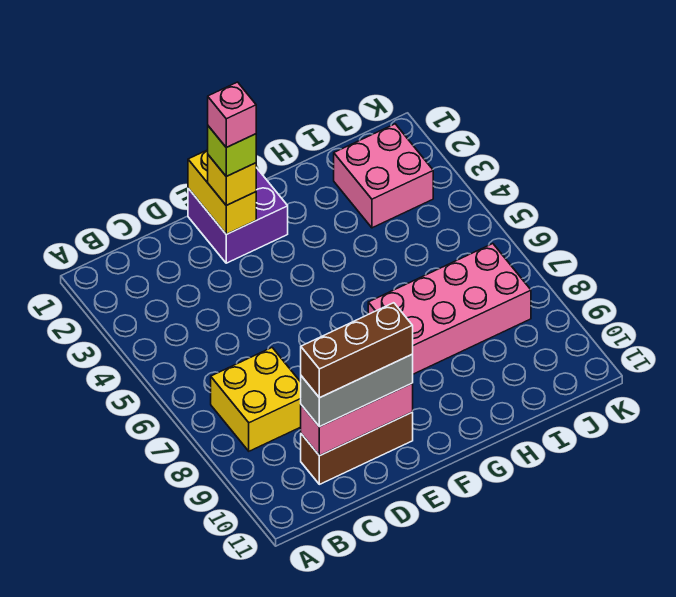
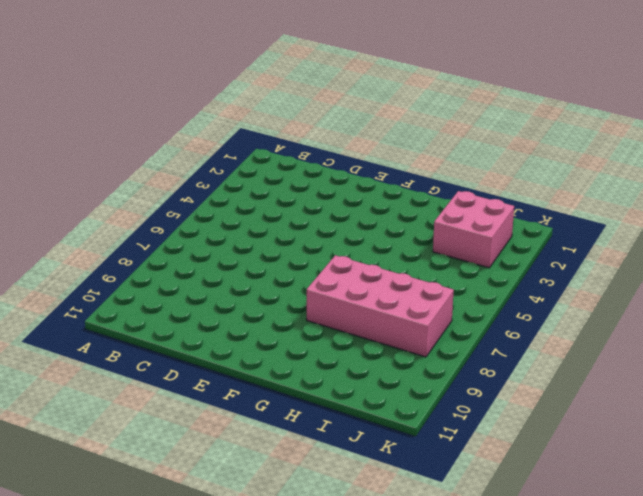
none -> yellow 2x2 brick [211,348,301,451]
none -> brown 1x3 brick [301,412,413,484]
none -> purple 2x2 brick [188,168,288,263]

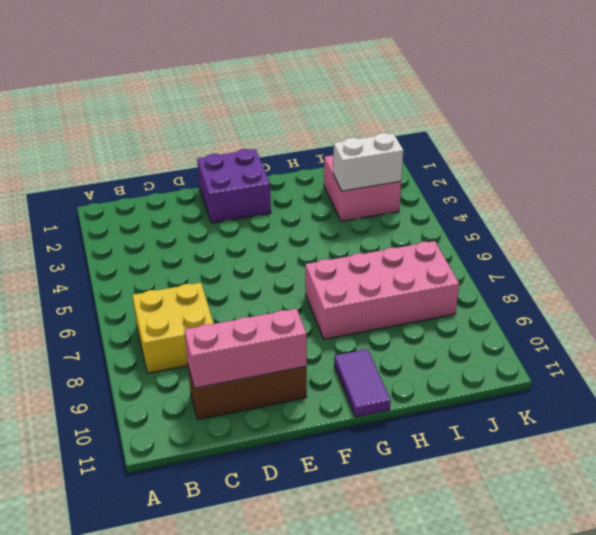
purple 1x2 tile [334,349,391,417] -> none
white 1x2 brick [333,133,403,191] -> none
none -> yellow 1x2 brick [188,150,256,234]
none -> grey 1x3 brick [301,354,413,427]
none -> yellow 1x1 brick [208,155,256,205]

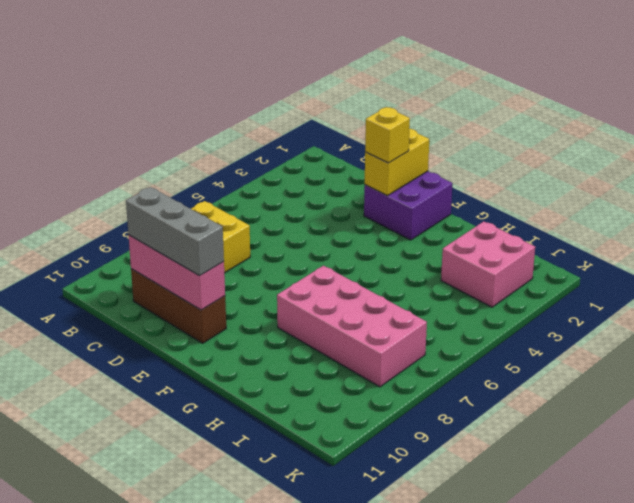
none -> brown 1x3 brick [301,303,413,398]
none -> lime 1x1 brick [208,126,256,176]
none -> pink 1x1 brick [208,82,256,147]

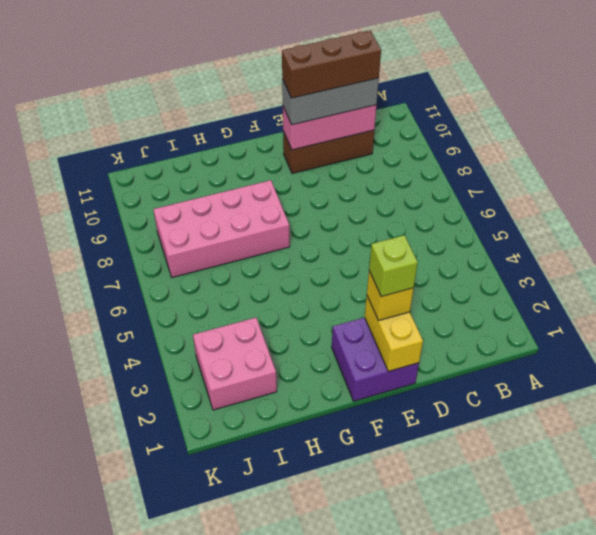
none -> yellow 2x2 brick [211,348,301,451]
none -> pink 1x1 brick [208,82,256,147]

